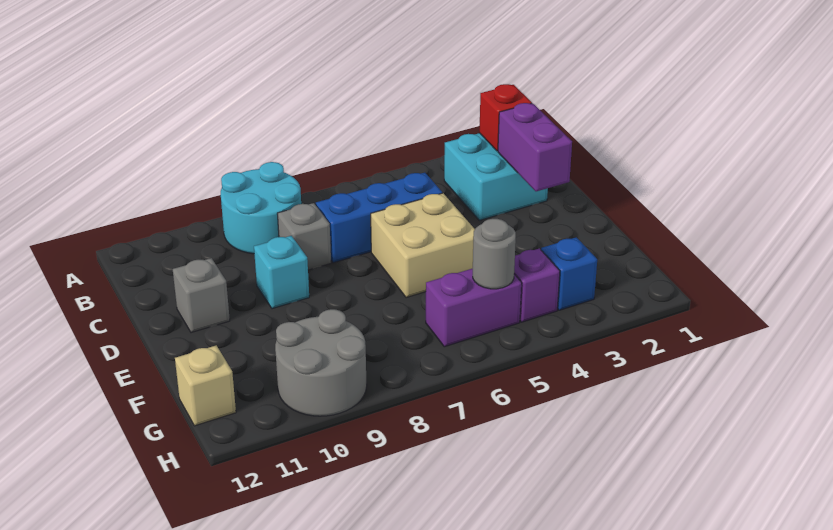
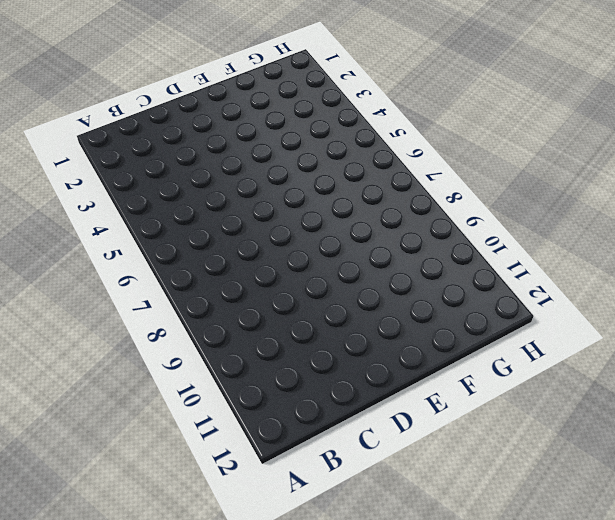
none -> cyan 2x2 round brick [221,162,301,254]
none -> cyan 2x2 brick [444,133,548,220]
none -> blue 1x3 brick [316,173,442,263]

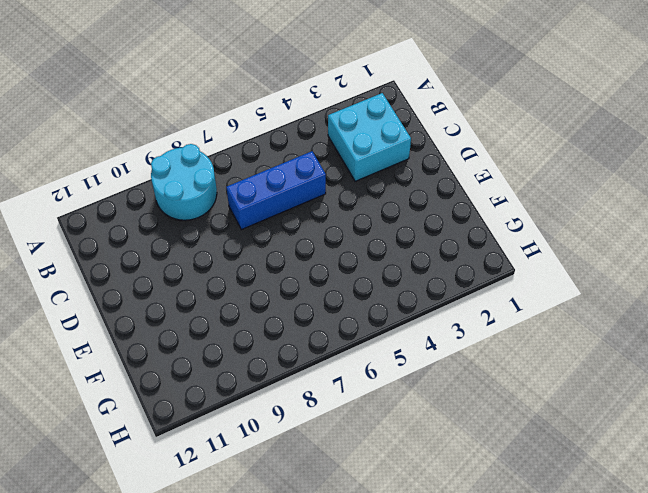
none -> grey 1x1 brick [277,203,331,270]
none -> tan 2x2 brick [371,193,475,298]
none -> cyan 1x1 brick [254,236,309,309]

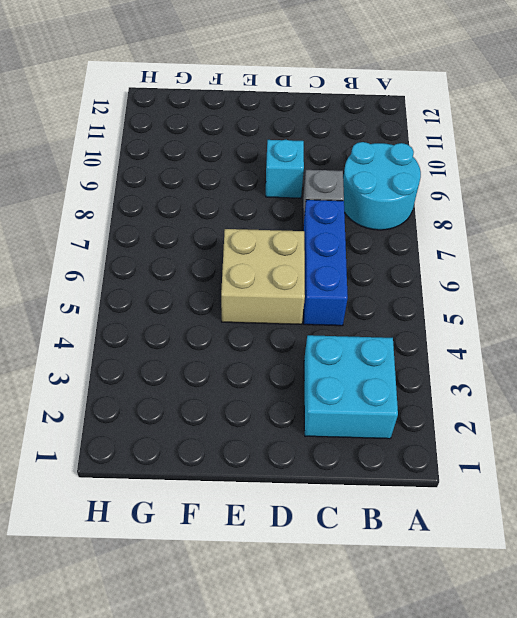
none -> grey 1x1 brick [173,258,230,333]
none -> blue 1x1 brick [541,237,597,310]
none -> purple 1x1 brick [514,248,560,322]

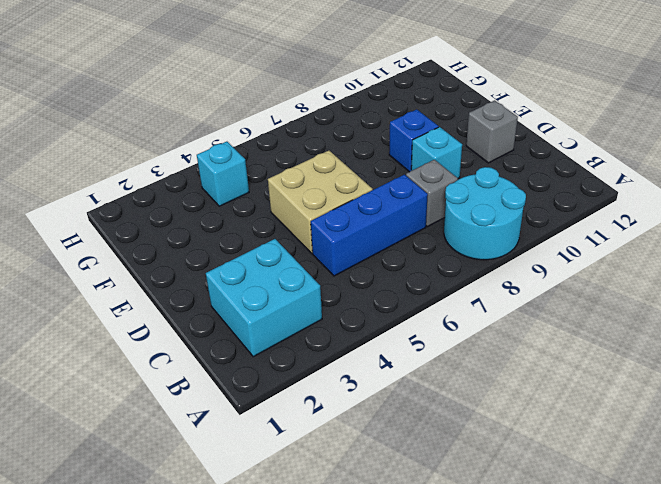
blue 1x1 brick [389,109,439,172] -> blue 1x1 brick moved to [541,237,597,310]
cyan 1x1 brick [197,142,249,206] -> purple 1x1 brick [514,248,560,322]
none -> purple 1x2 brick [426,268,522,347]
none -> grey 2x2 round brick [275,309,367,416]
none -> tan 1x1 brick [175,345,236,426]

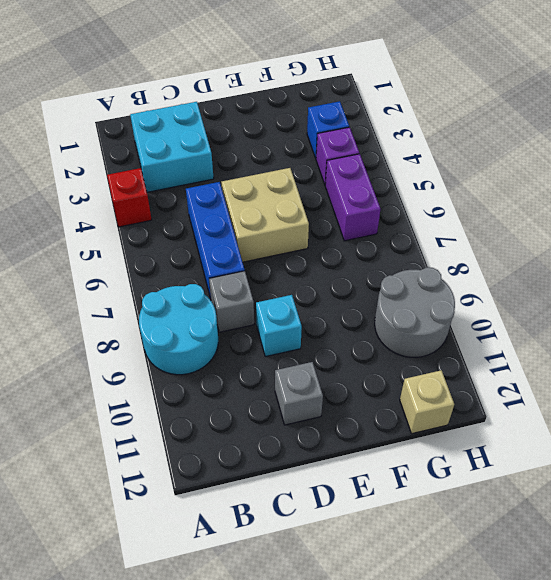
red 1x1 brick [107,168,152,227] -> red 1x1 brick moved to [479,84,532,151]
none -> purple 1x2 brick [498,103,572,191]
none -> grey 1x1 round brick [473,219,516,289]

